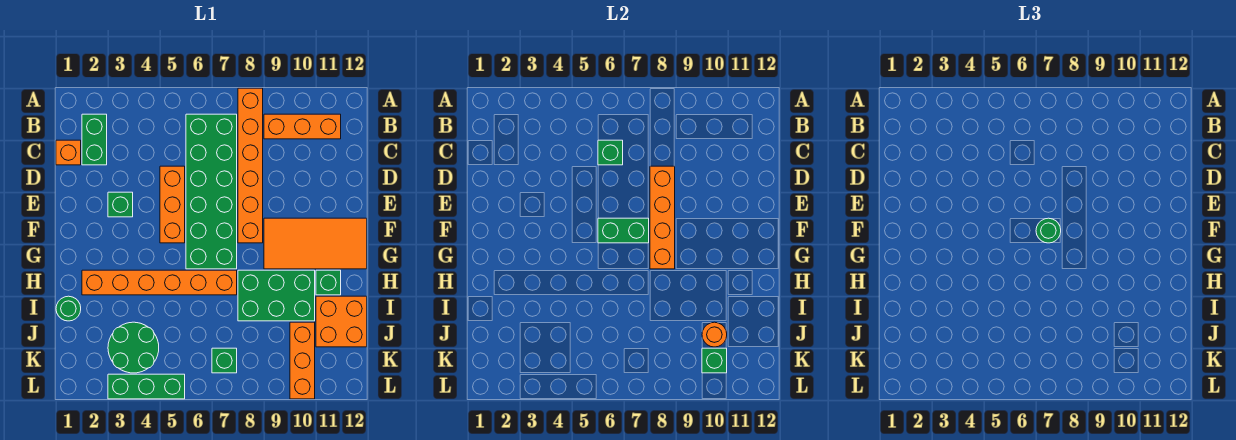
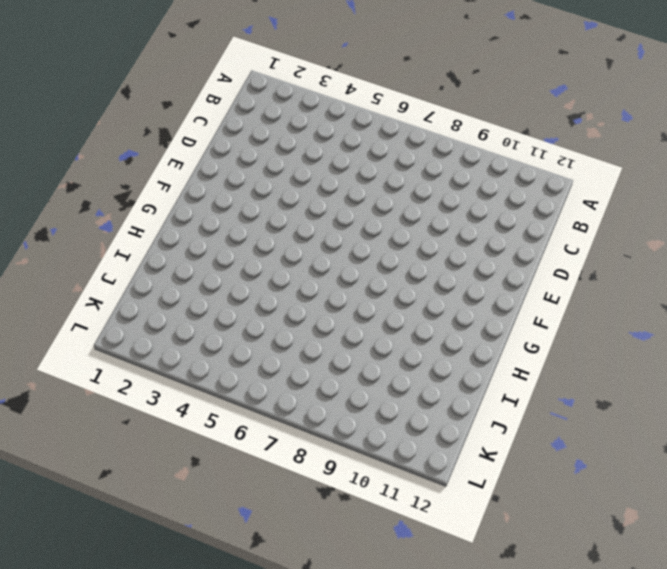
none -> orange 1x6 brick [238,88,263,243]
none -> green 1x2 brick [82,114,107,165]
none -> green 2x6 brick [186,114,237,269]

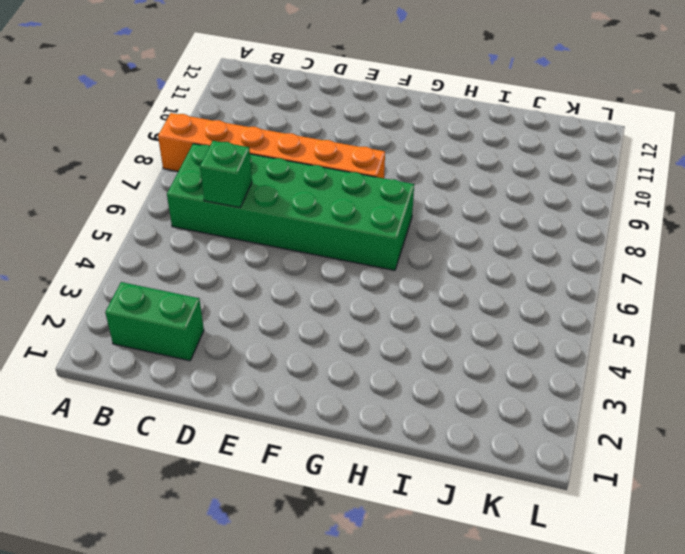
none -> orange 1x3 brick [264,114,341,139]
none -> orange 1x1 brick [56,140,81,165]
none -> orange 1x3 brick [160,166,185,243]

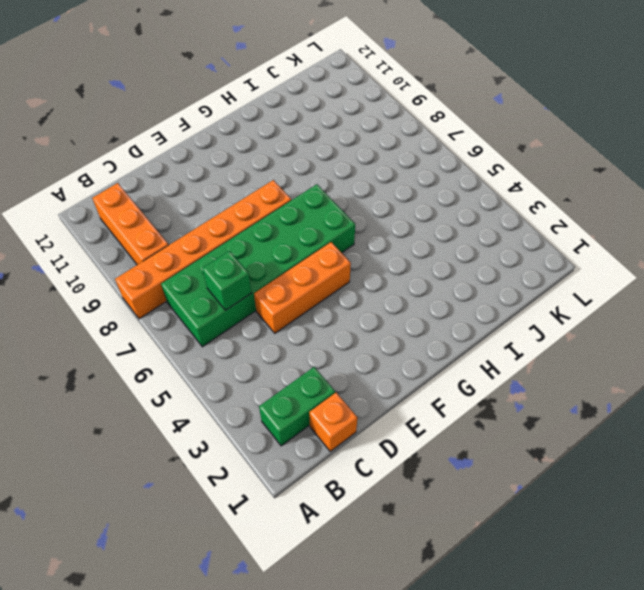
none -> green 1x1 brick [108,192,133,217]
none -> orange 2x4 tile [264,218,367,269]
none -> orange 1x6 brick [82,270,237,295]

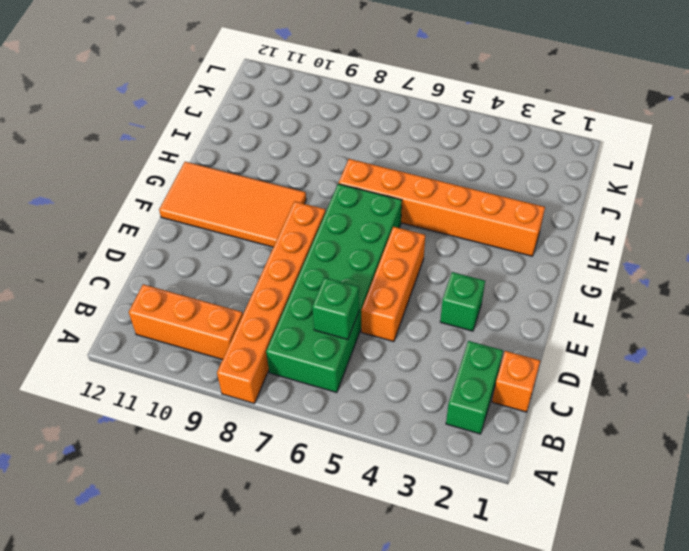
none -> green 2x3 brick [238,270,315,321]
none -> green 1x1 brick [316,270,341,295]
none -> green 1x1 round brick [56,296,81,321]

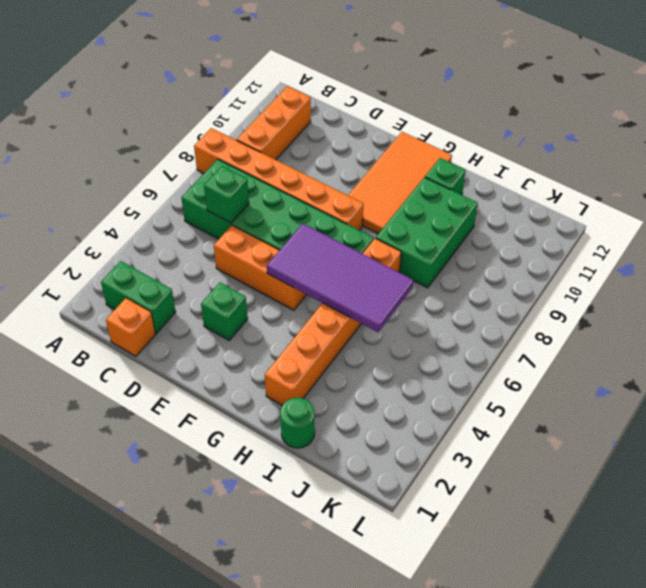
purple 2x4 tile [267,224,413,332] -> green 1x2 brick [598,218,649,243]
none -> orange 2x2 brick [316,296,367,347]
none -> green 2x2 round brick [108,322,159,373]
none -> orange 1x3 brick [290,322,315,399]

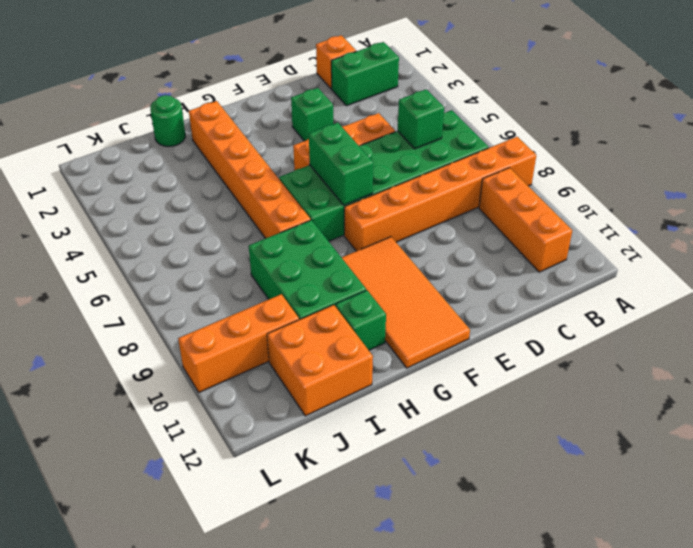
none -> green 2x2 round brick [108,322,159,373]
none -> green 1x1 brick [212,348,237,373]
none -> green 1x3 brick [108,374,185,399]

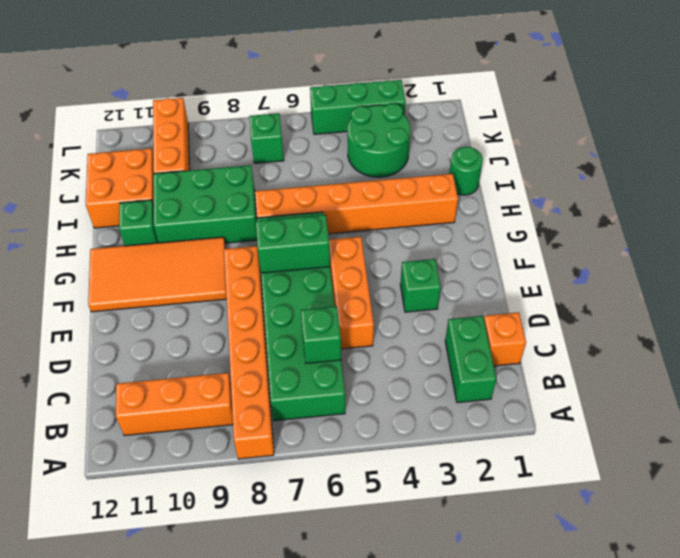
none -> orange 1x4 brick [650,166,675,269]
none -> orange 1x1 round brick [702,322,727,347]
none -> green 1x1 brick [702,348,727,373]

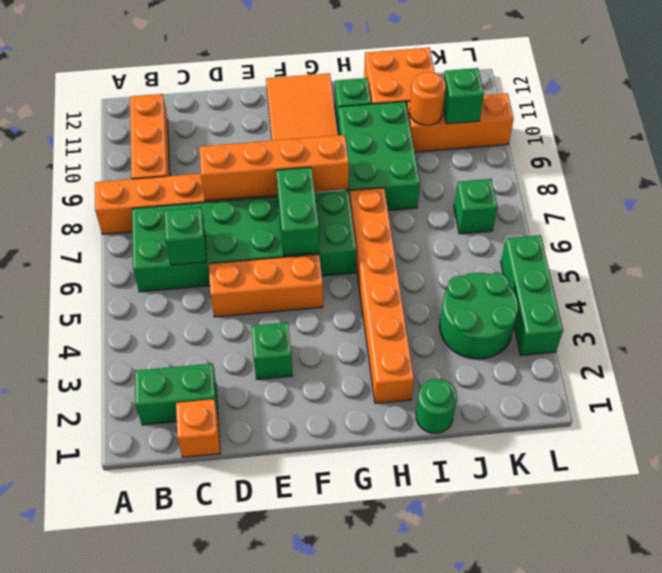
none -> green 1x1 round brick [1036,218,1061,243]

